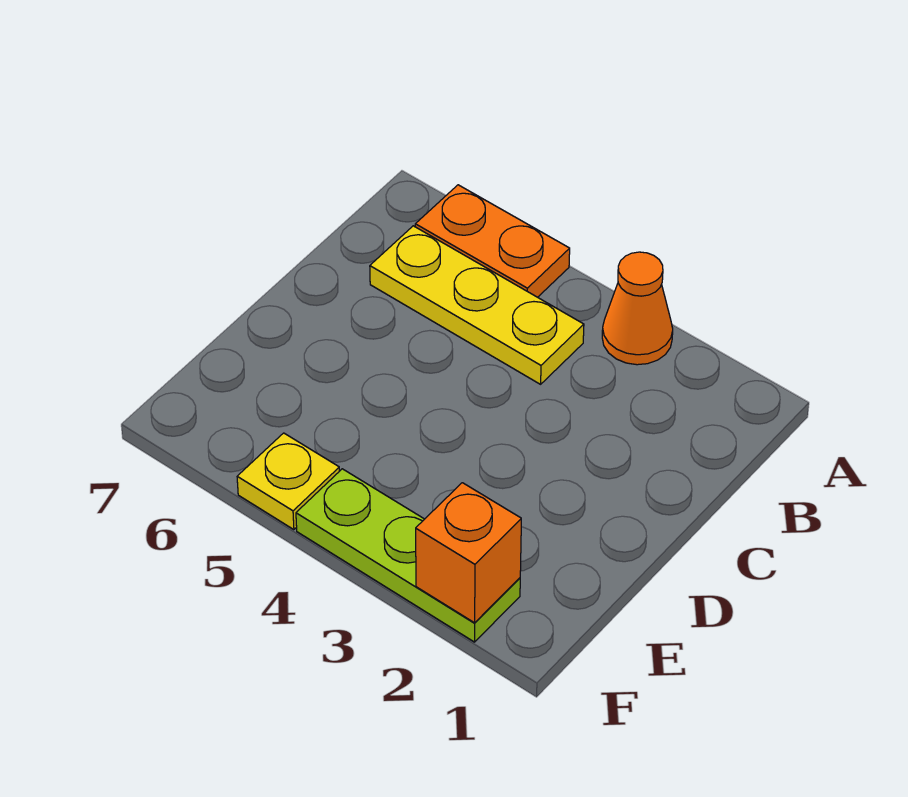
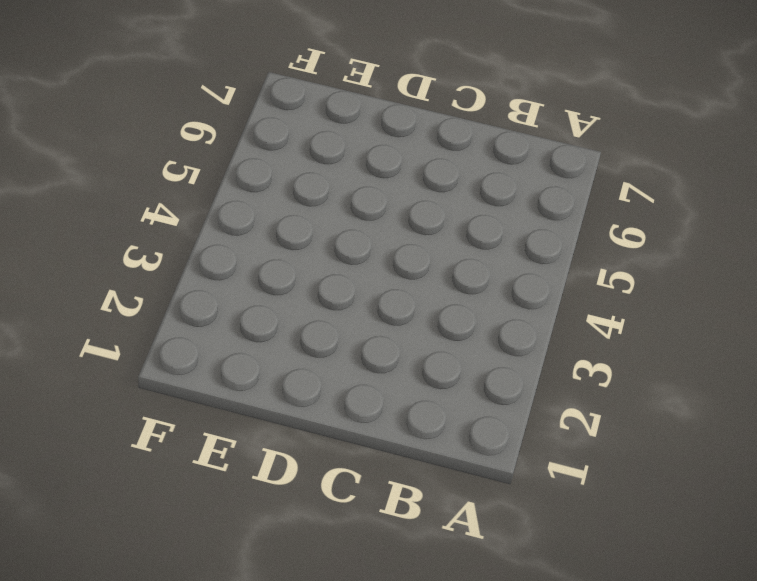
none -> orange 1x1 cone [602,252,673,365]
none -> orange 1x2 plate [415,185,570,297]

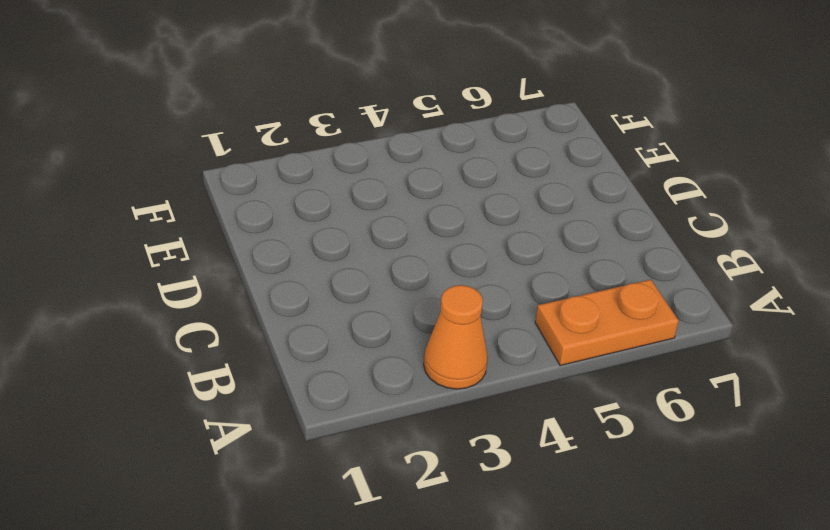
none -> yellow 1x3 plate [370,226,584,384]
none -> lime 1x3 plate [296,469,520,642]

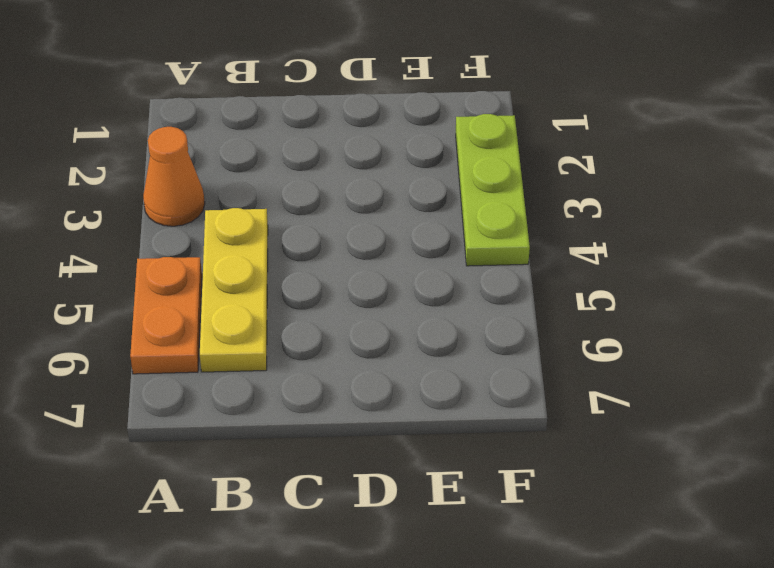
none -> yellow 1x1 plate [237,433,339,530]
none -> orange 1x1 brick [416,483,521,623]

